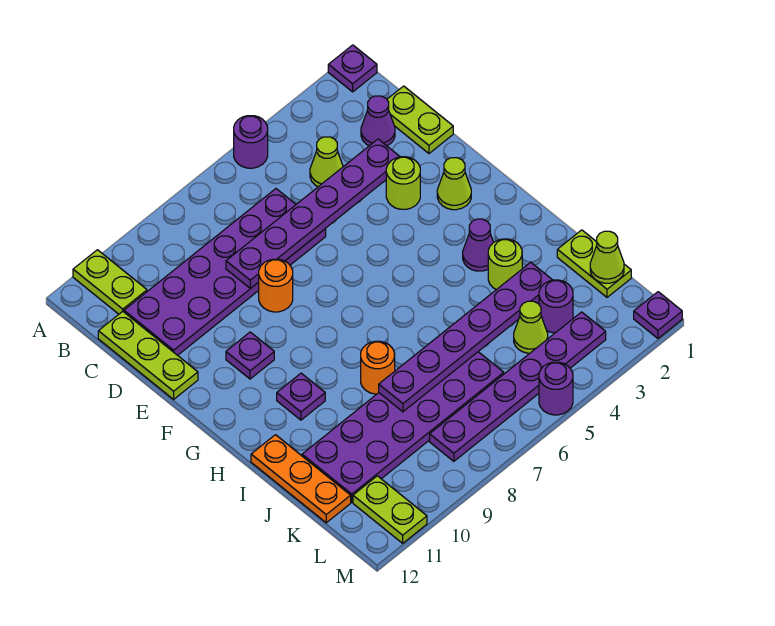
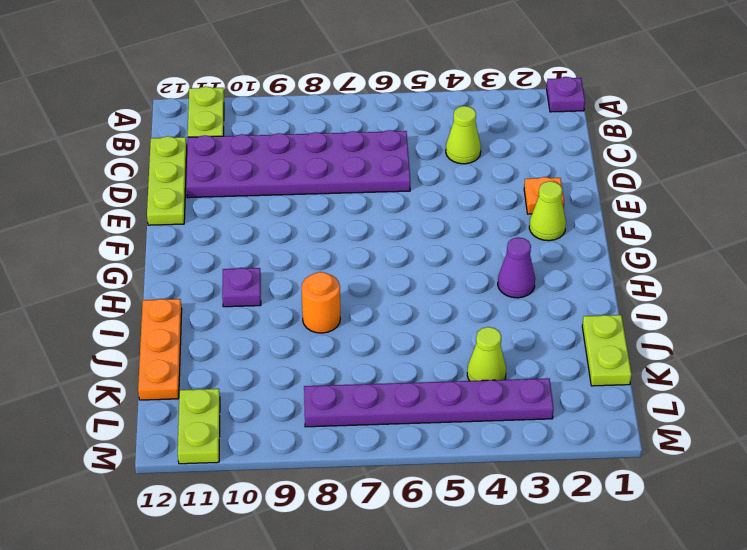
orange 1x1 plate [524,177,564,214] -> none
none -> purple 1x1 round brick [234,116,268,168]
none -> lime 1x2 plate [387,86,453,153]
none -> purple 1x1 cone [361,96,395,146]

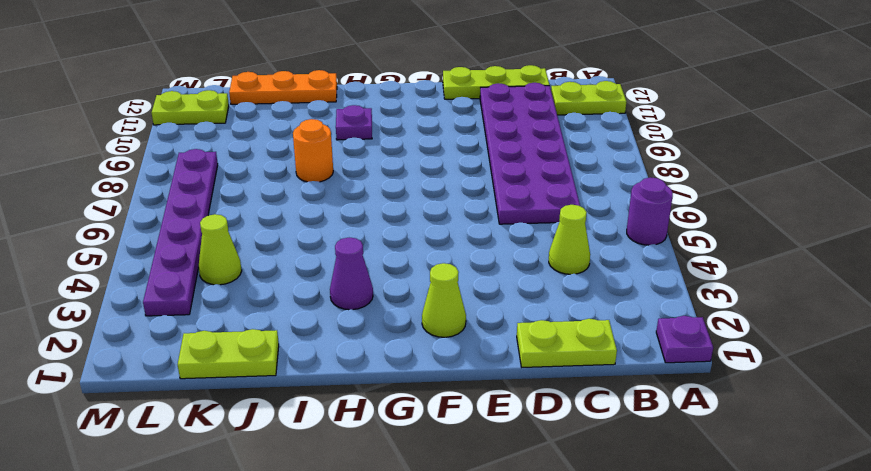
none -> purple 1x1 cone [361,96,395,146]
none -> lime 1x1 round brick [386,157,420,209]
none -> orange 1x1 round brick [259,259,293,312]

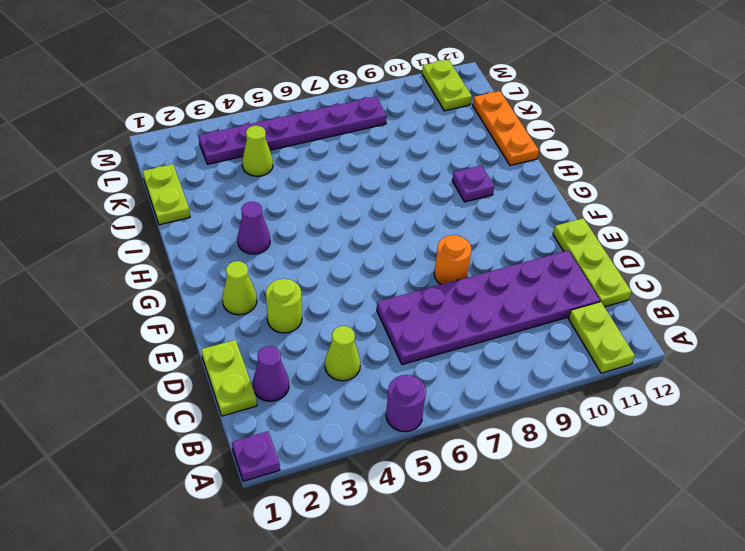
none -> purple 1x1 plate [226,332,274,379]
none -> lime 1x1 round brick [488,239,522,290]
none -> orange 1x1 round brick [361,341,395,394]

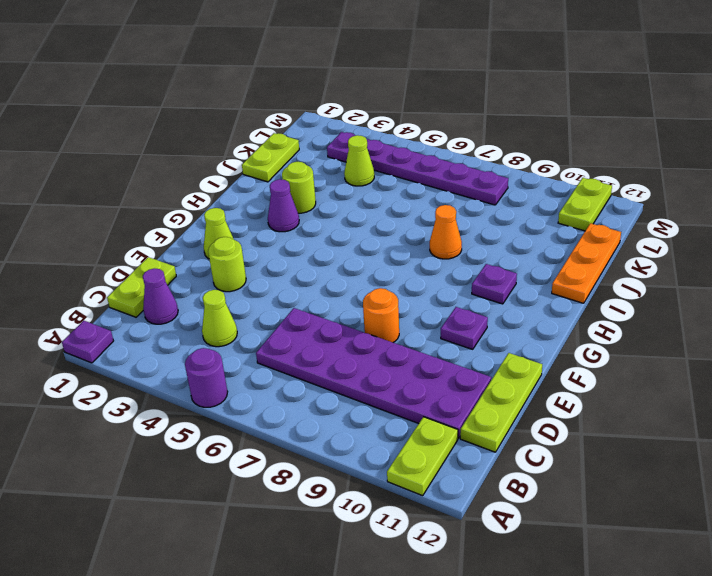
orange 1x1 cone [430,205,462,259] -> orange 1x1 round brick [361,341,395,394]
none -> purple 2x6 plate [302,352,504,502]
none -> purple 1x1 round brick [539,280,573,333]
none -> purple 1x1 plate [634,292,682,338]

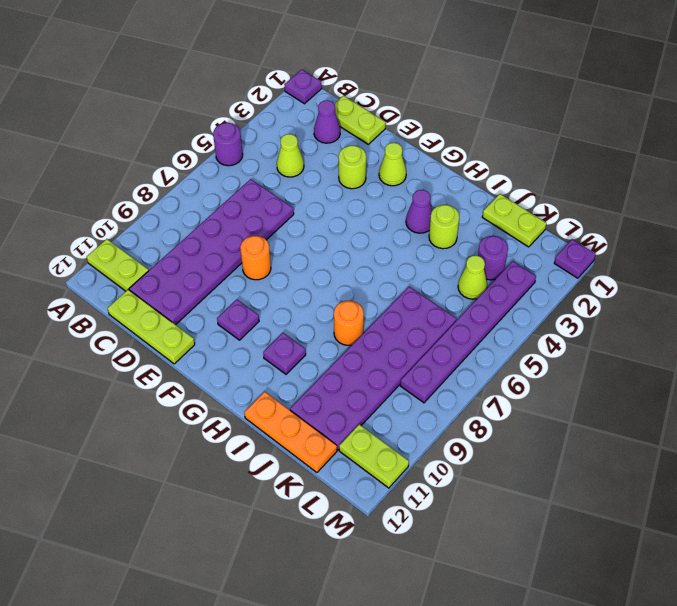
none -> purple 1x1 round brick [539,362,573,415]
none -> purple 1x6 plate [226,139,400,288]
none -> purple 1x6 plate [379,262,552,412]

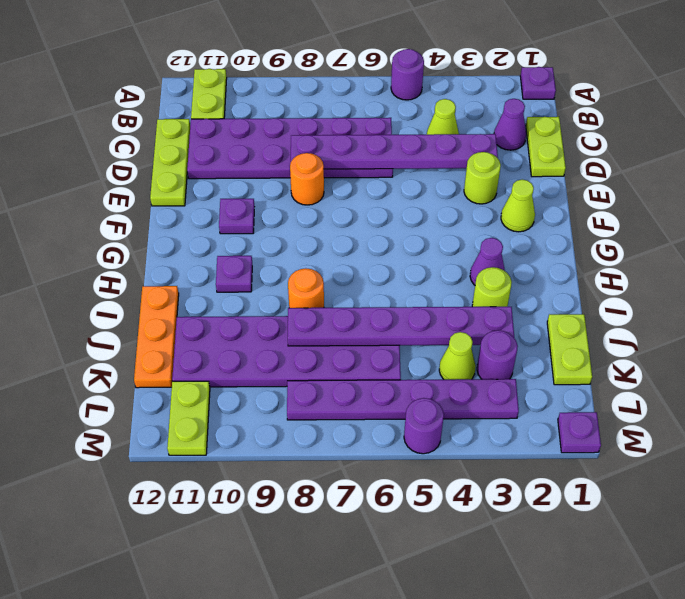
none -> lime 1x1 cone [590,231,624,283]

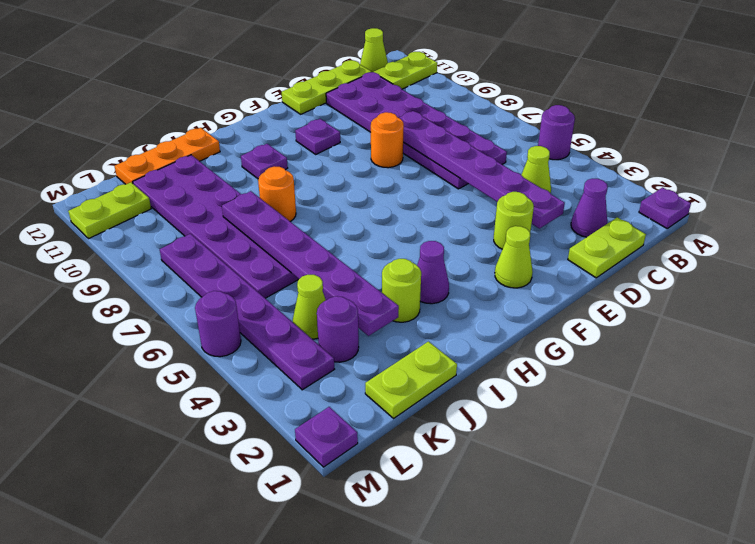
lime 1x1 cone [360,28,388,72] -> lime 1x1 cone moved to [590,231,624,283]

